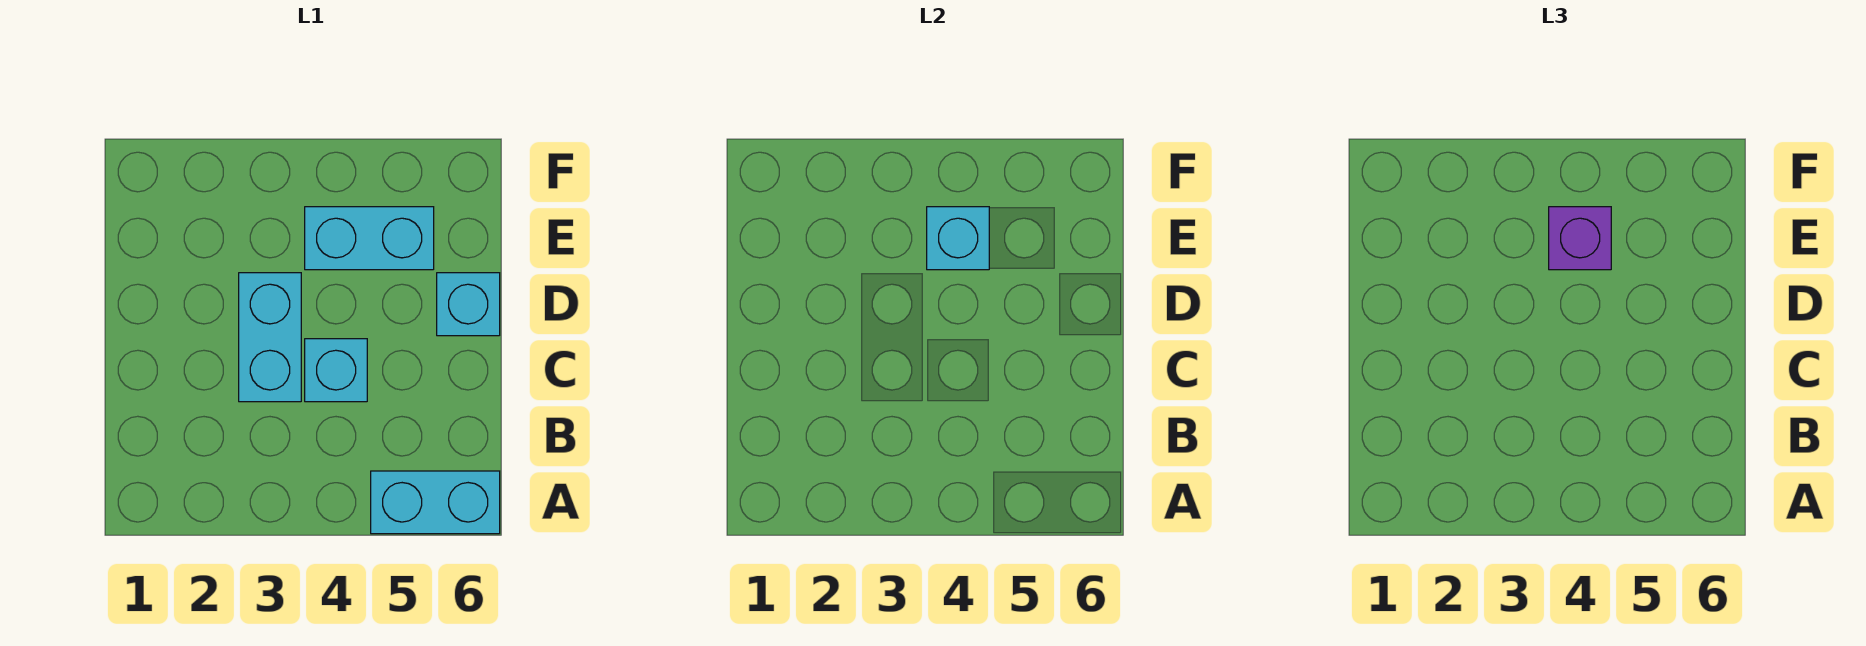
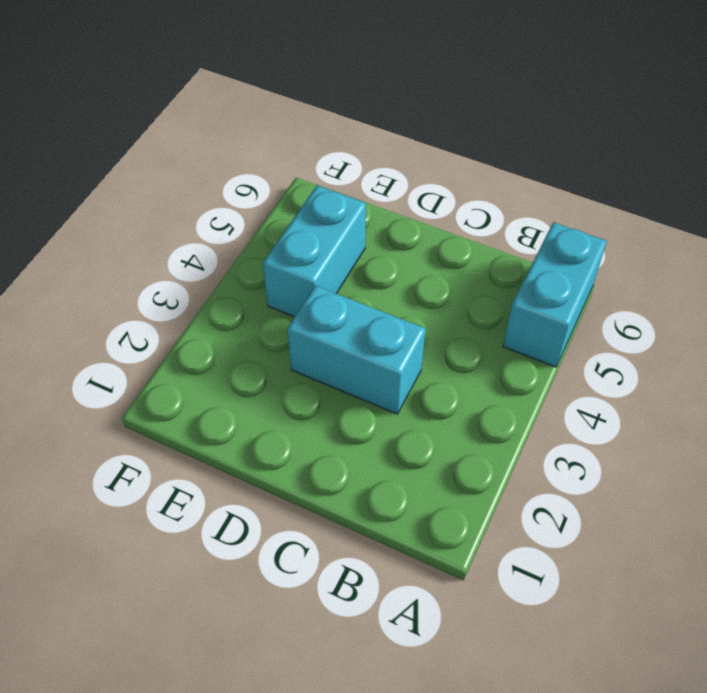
none -> cyan 1x1 brick [305,339,367,402]
none -> cyan 1x1 brick [437,273,500,336]

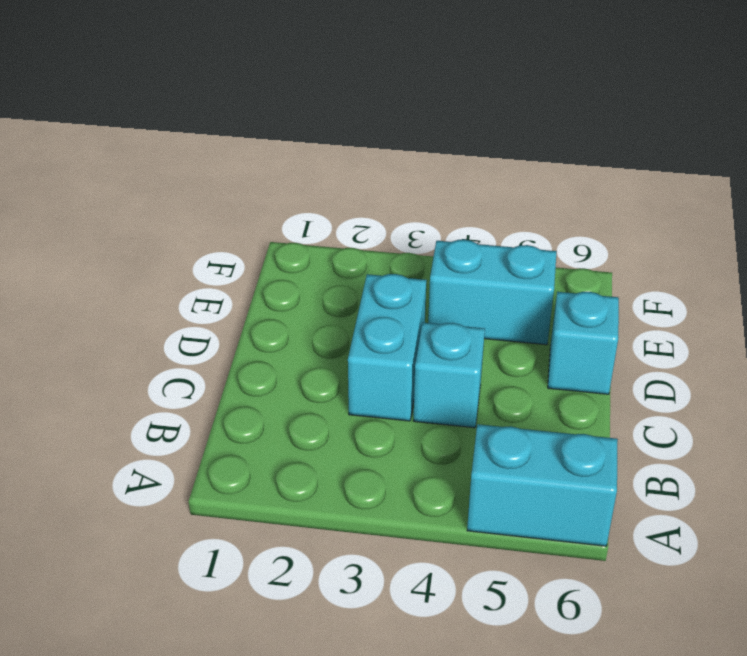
none -> cyan 1x1 brick [927,207,989,270]
none -> purple 1x1 brick [1549,207,1611,270]

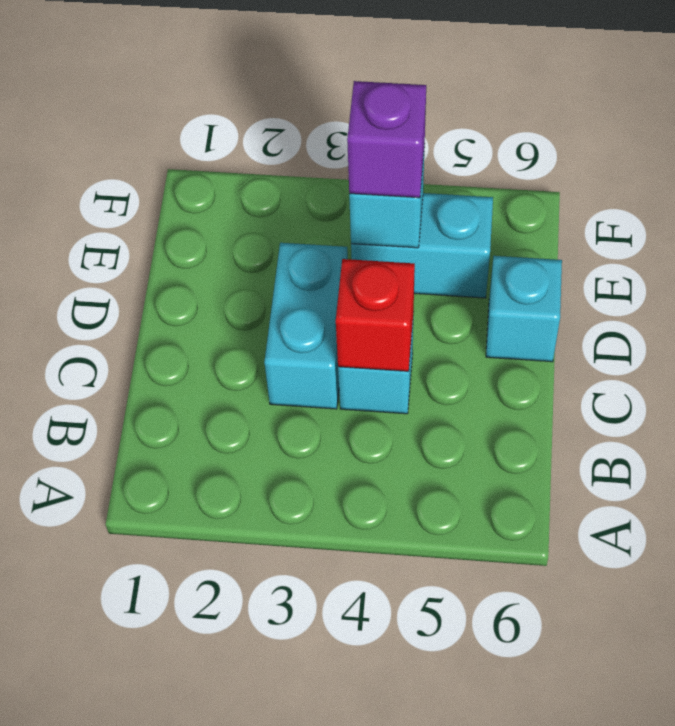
red 1x1 brick [336,259,415,371] -> none
none -> cyan 1x2 brick [371,471,500,534]

